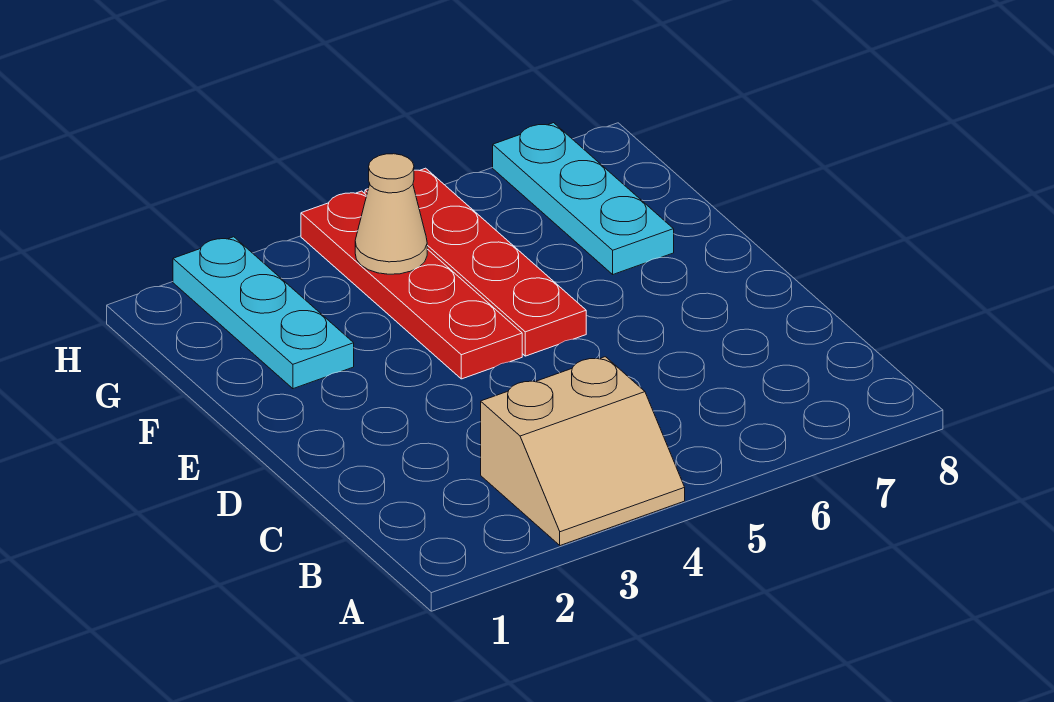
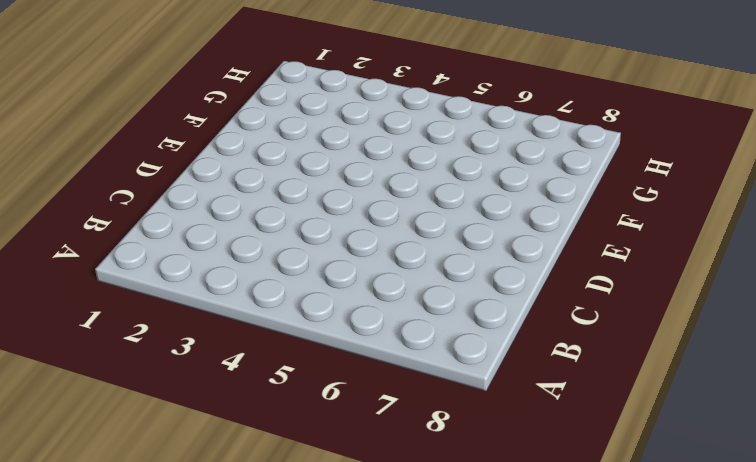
none -> tan 2x2 slope [481,357,685,545]
none -> red 1x4 plate [301,191,522,379]

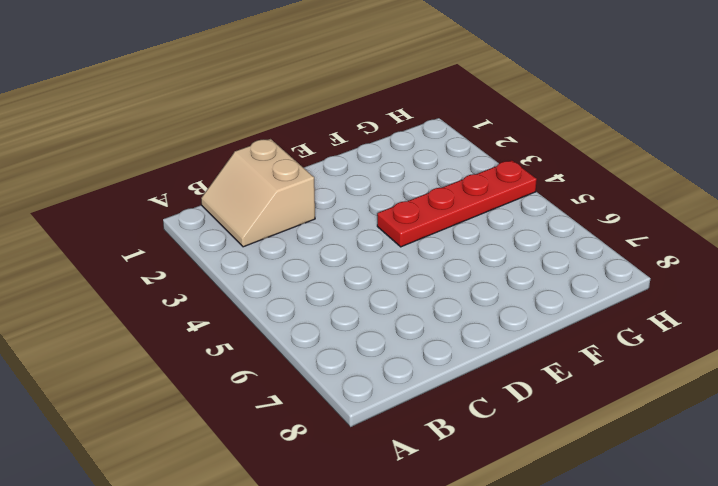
tan 2x2 slope [201,139,315,247] -> tan 2x2 slope moved to [481,357,685,545]
none -> red 1x4 plate [365,168,586,356]
none -> cyan 1x3 plate [173,237,354,389]

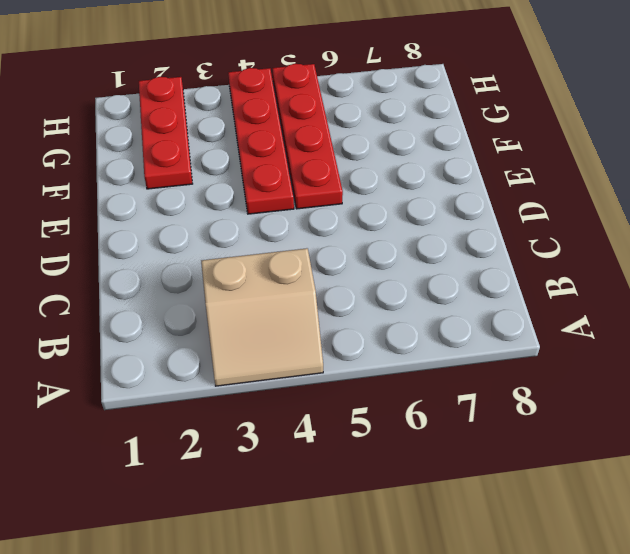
red 1x3 plate [139,77,192,189] -> cyan 1x3 plate [173,237,354,389]
none -> cyan 1x3 plate [493,123,674,274]
none -> tan 1x1 cone [355,154,427,274]

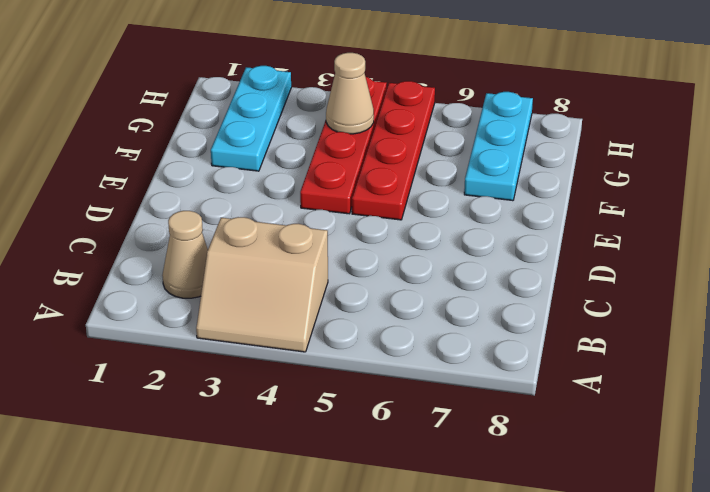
tan 1x1 cone [162,211,208,298] -> none

